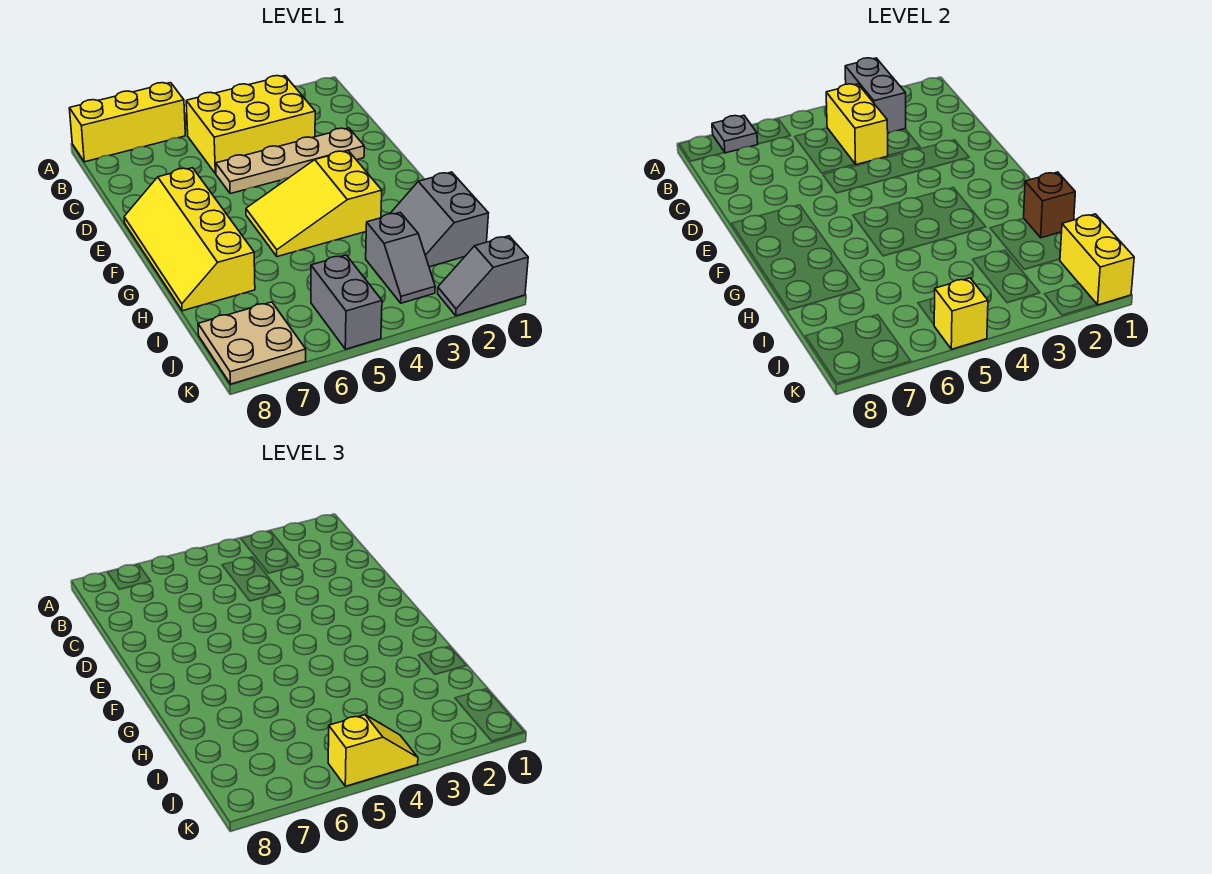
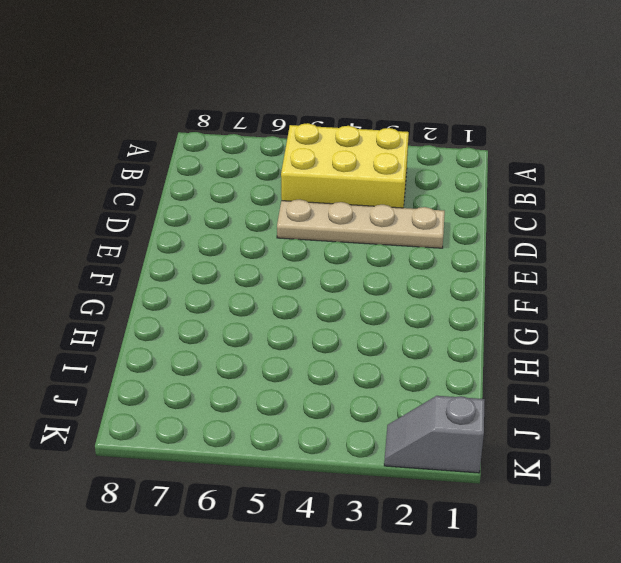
none -> yellow 1x3 brick [69,83,185,162]
none -> yellow 2x4 slope [124,168,255,311]
none -> yellow 2x3 slope [246,151,382,257]

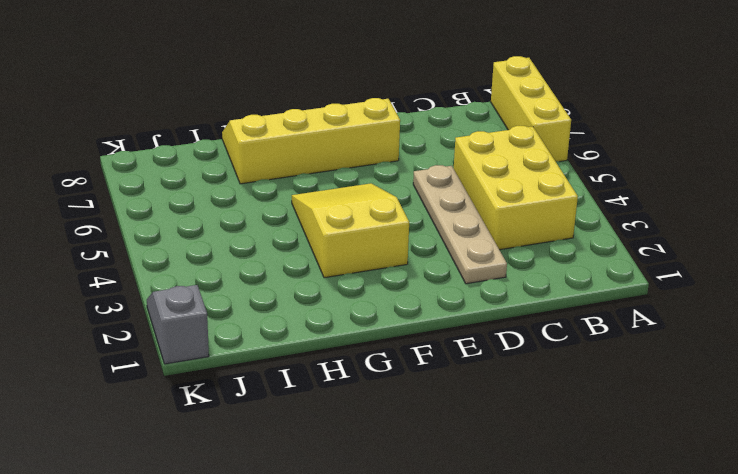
none -> grey 2x2 slope [390,172,489,267]
none -> grey 1x2 slope [366,212,435,303]
none -> grey 1x2 brick [311,255,382,349]

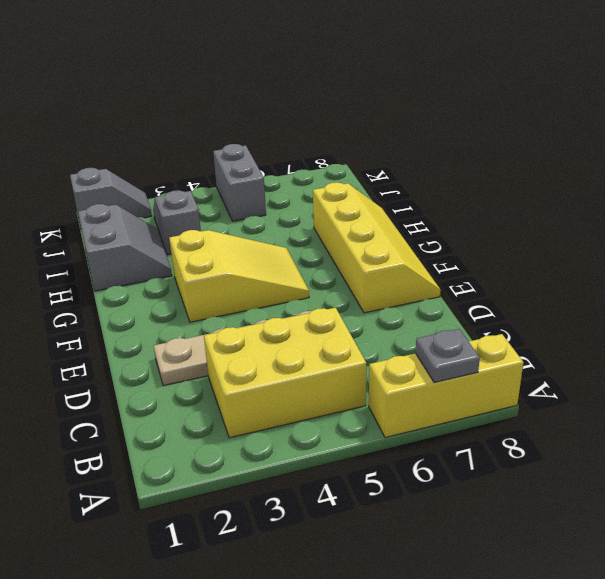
none -> tan 2x2 plate [198,302,306,384]
none -> grey 1x2 brick [845,58,906,133]
none -> yellow 1x2 brick [826,84,888,165]

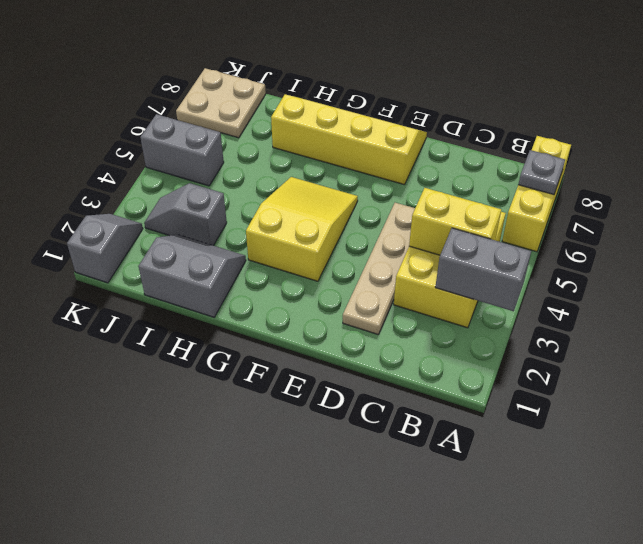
none -> brown 1x1 brick [1024,172,1075,238]
none -> yellow 1x2 brick [1060,214,1134,305]
none -> yellow 1x1 brick [934,278,988,349]

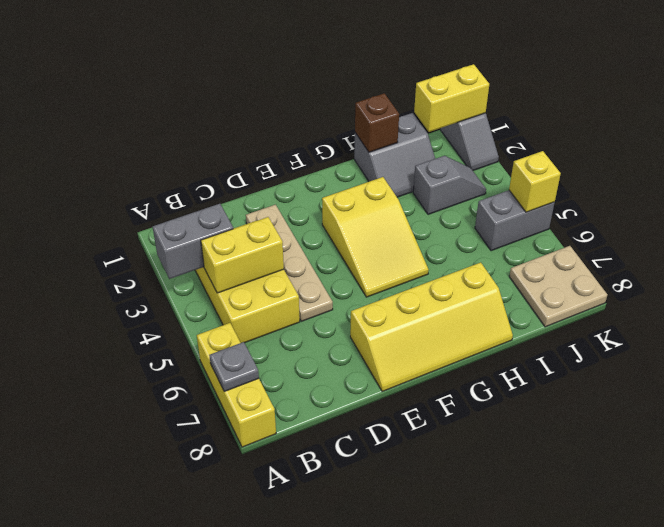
none -> yellow 1x2 slope [328,715,418,786]

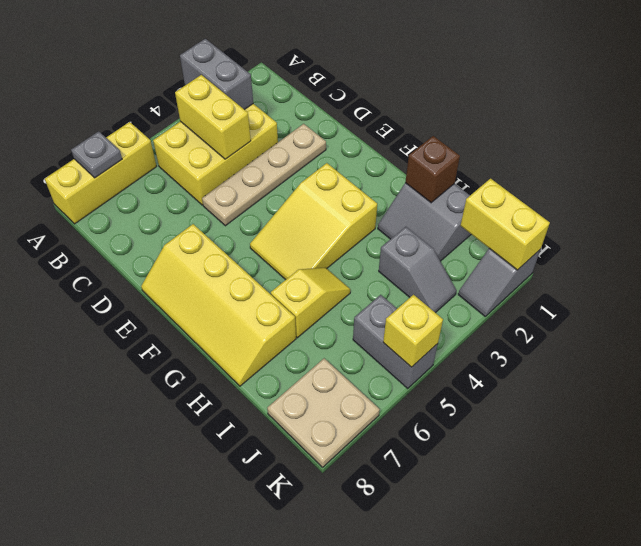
yellow 1x2 slope [271,267,350,338] -> yellow 1x2 slope moved to [328,715,418,786]

